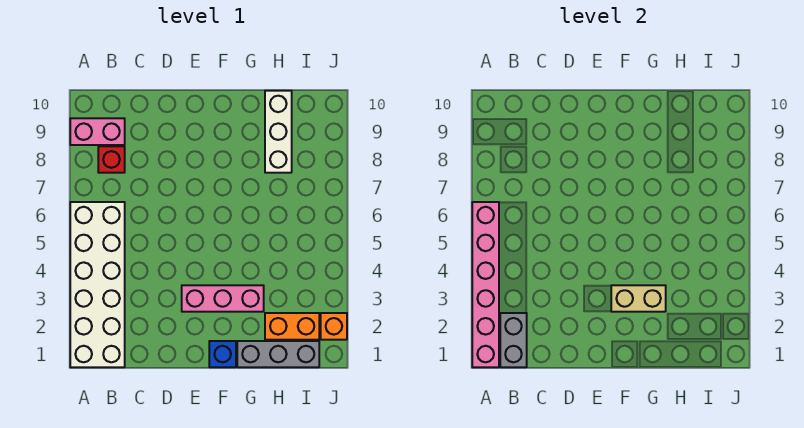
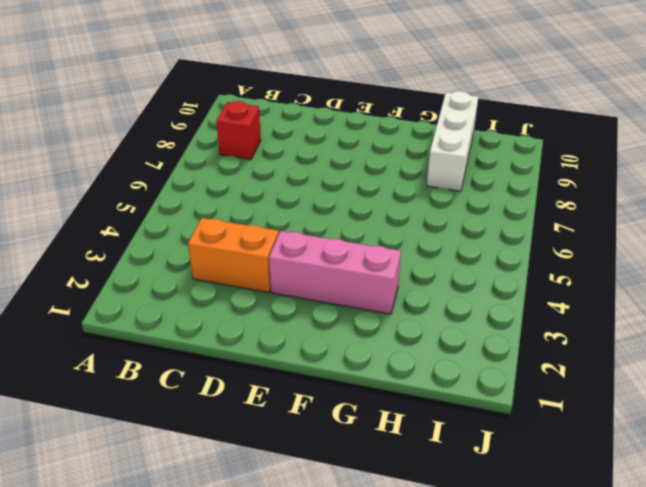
orange 1x2 brick [188,218,278,292] -> orange 1x2 brick moved to [265,313,319,340]
none -> white 2x6 brick [70,202,125,367]
none -> pink 1x2 brick [70,118,125,145]
none -> blue 1x1 brick [209,341,236,367]

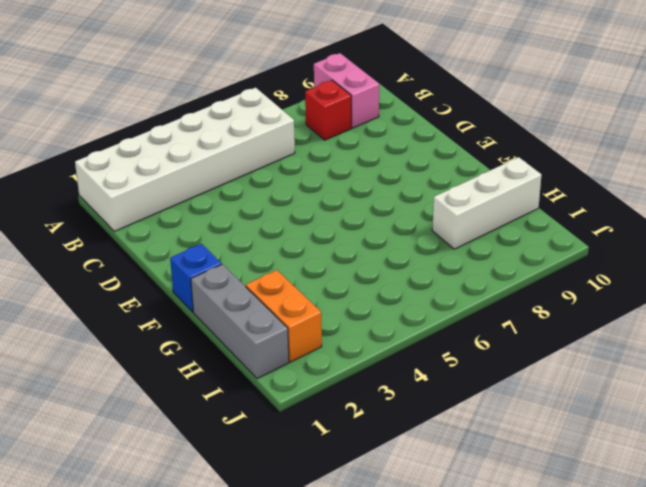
none -> pink 1x3 brick [182,285,264,312]
none -> orange 1x1 brick [321,313,347,340]
none -> pink 1x6 brick [472,202,499,367]

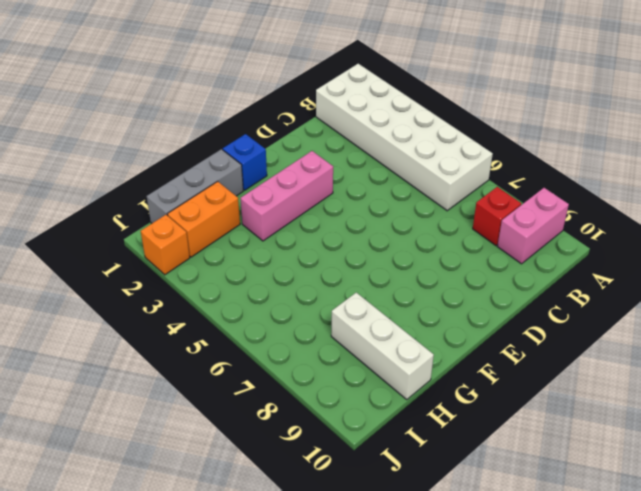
none -> pink 1x6 brick [472,202,499,367]
none -> grey 1x2 brick [500,313,527,367]
none -> tan 1x2 brick [611,285,666,312]

